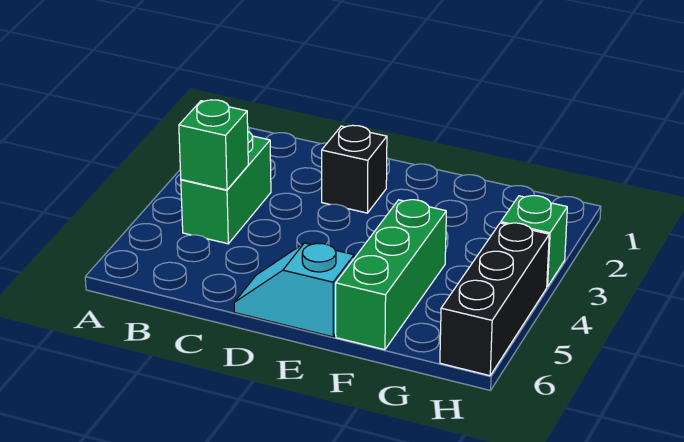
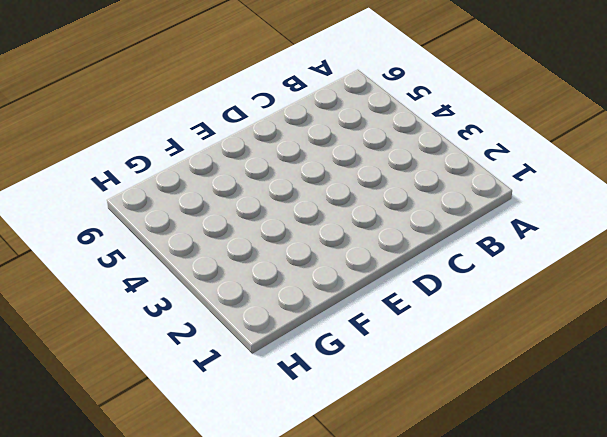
none -> green 1x2 brick [181,132,271,244]
none -> black 1x1 brick [322,125,387,213]

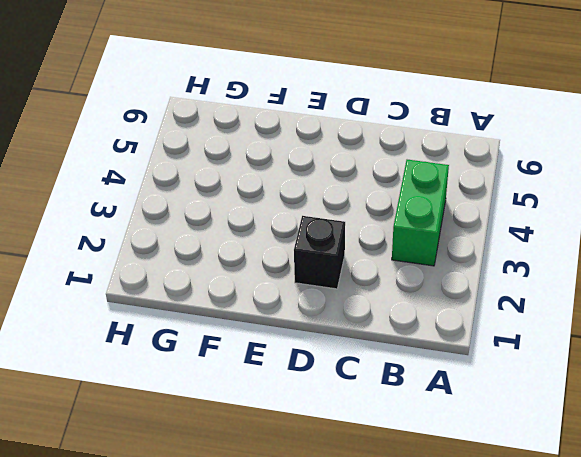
none -> cyan 1x2 slope [234,243,354,337]
none -> green 1x3 brick [336,200,446,350]

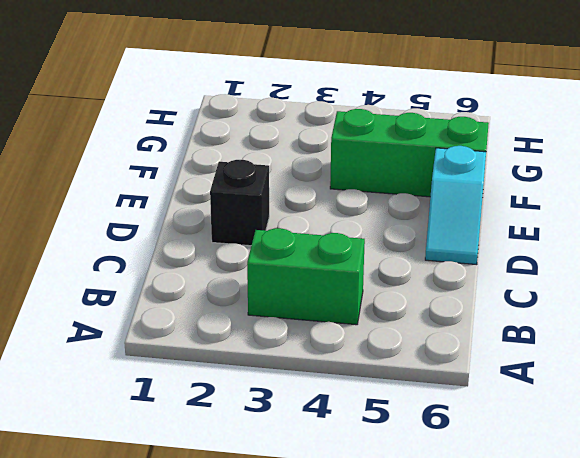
none -> green 1x1 brick [501,196,567,287]
none -> black 1x3 brick [440,223,549,376]

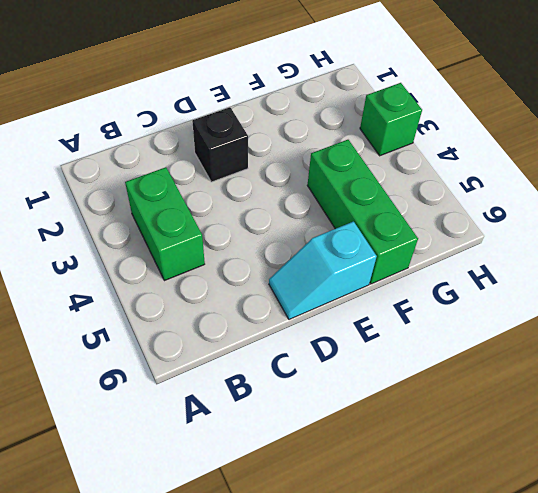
none -> black 1x3 brick [440,223,549,376]
none -> green 1x1 brick [179,100,248,190]

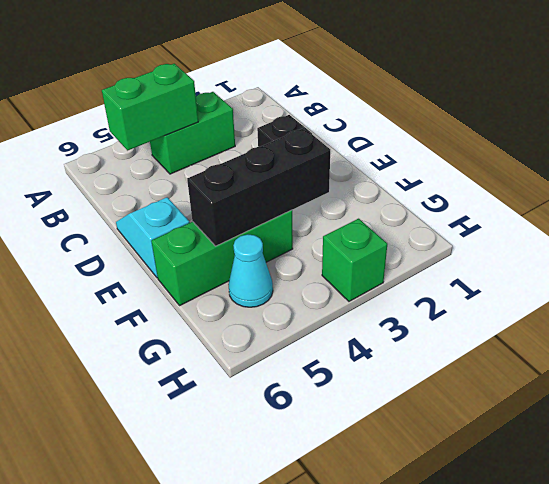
green 1x2 brick [102,64,198,150] -> green 1x1 brick [179,100,248,190]
black 1x3 brick [187,128,330,246] -> black 1x3 brick moved to [440,223,549,376]
cyan 1x1 cone [228,234,273,307] -> none

